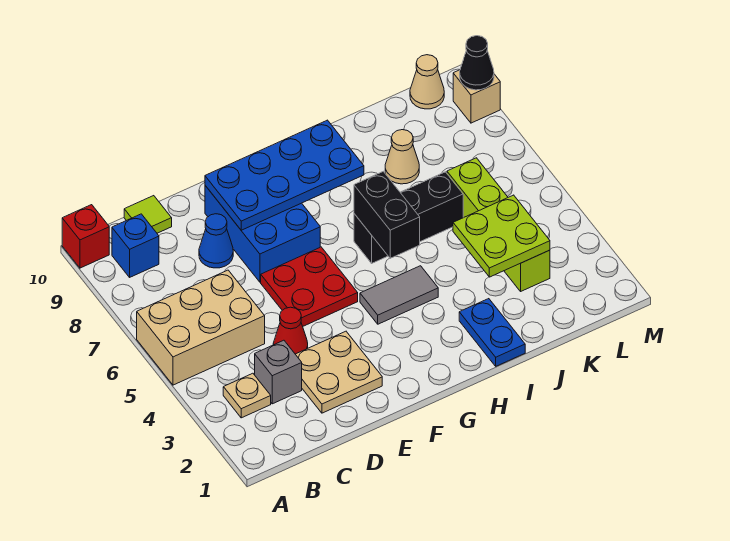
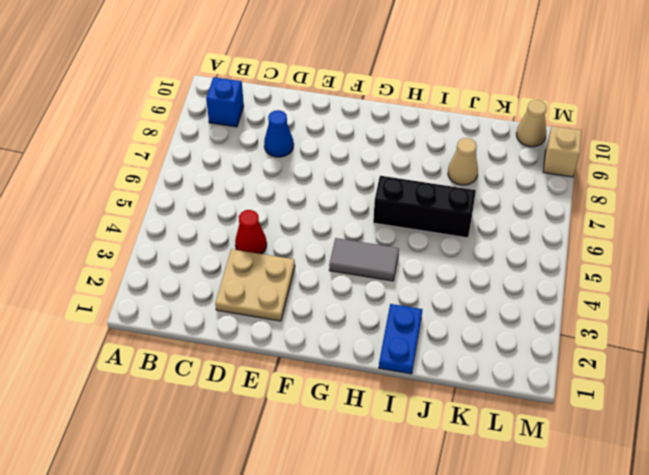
none -> tan 2x3 brick [137,270,265,385]
none -> red 1x1 brick [62,205,109,268]
none -> tan 1x1 plate [223,373,271,418]

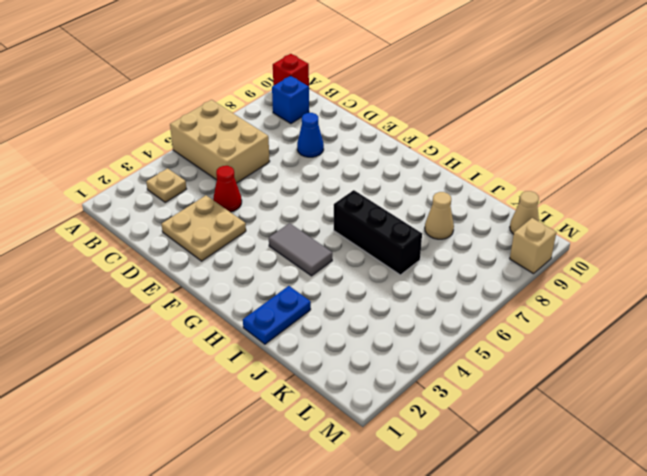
none -> grey 1x1 brick [255,340,302,404]
none -> lime 1x1 tile [124,196,172,233]
none -> red 2x2 plate [261,247,358,326]

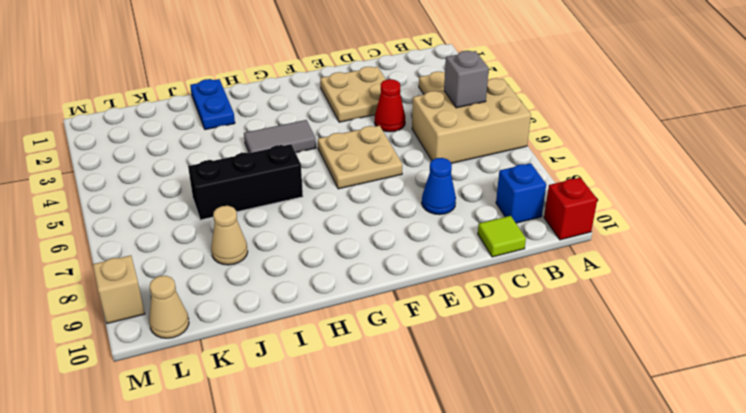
grey 1x1 brick [444,51,489,108] -> grey 1x1 brick moved to [255,340,302,404]
tan 2x2 plate [318,126,402,189] -> red 2x2 plate [261,247,358,326]
none -> blue 2x3 brick [205,186,320,282]
none -> lime 1x4 brick [447,158,550,291]
none -> blue 2x4 plate [205,120,364,230]

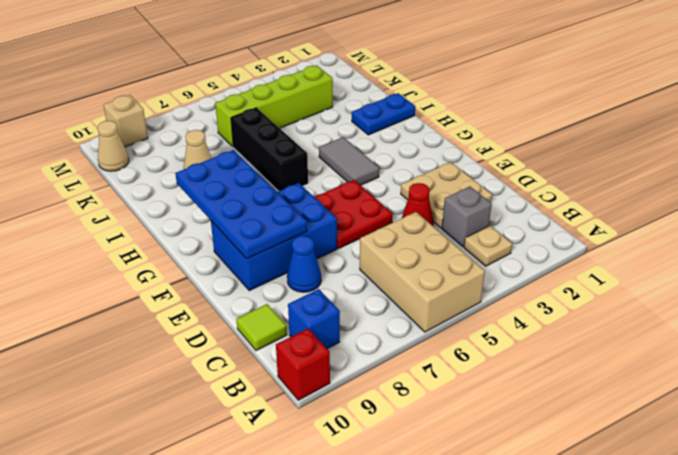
none -> black 1x2 brick [354,172,420,258]
none -> lime 2x2 plate [453,195,550,277]
none -> black 1x1 cone [460,36,494,90]

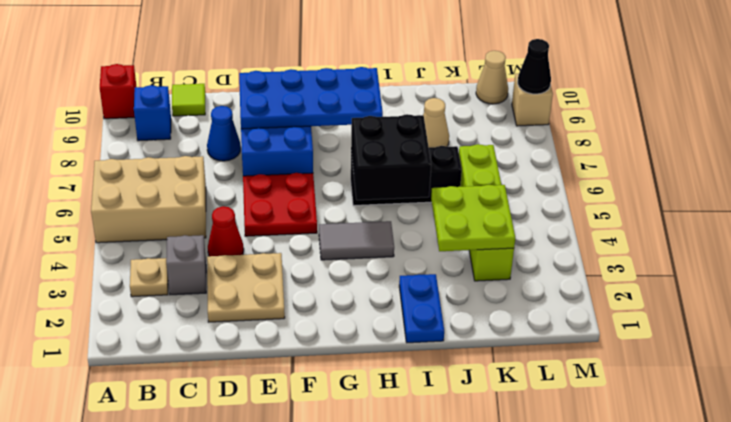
black 2x2 brick [351,114,431,200] -> black 1x2 brick [354,172,420,258]

